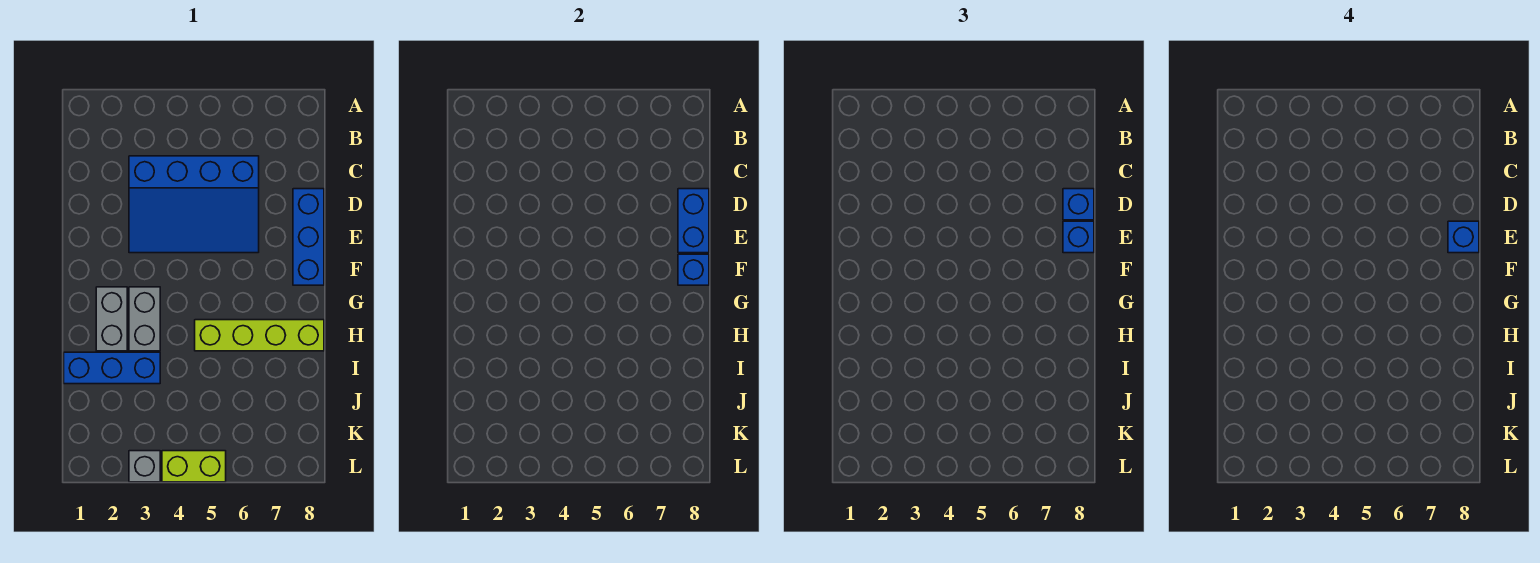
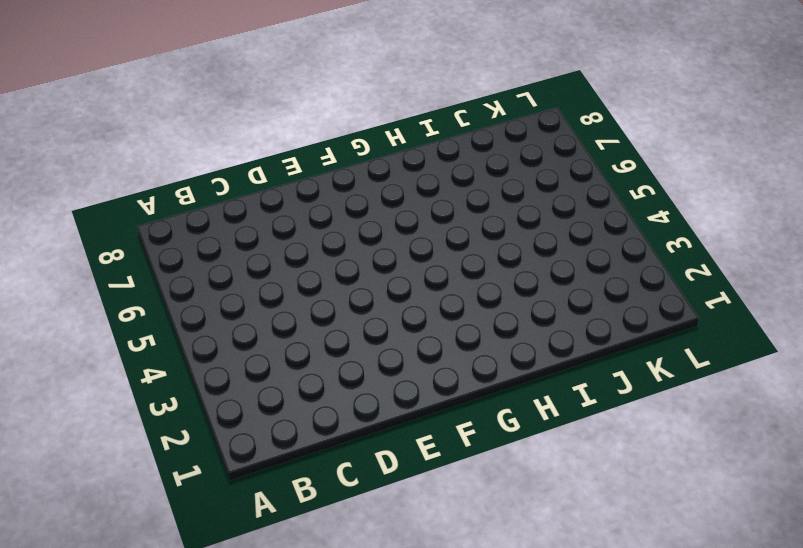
none -> blue 3x4 slope [129,156,259,253]
none -> blue 1x3 brick [293,189,324,285]
none -> grey 1x2 brick [96,287,127,351]

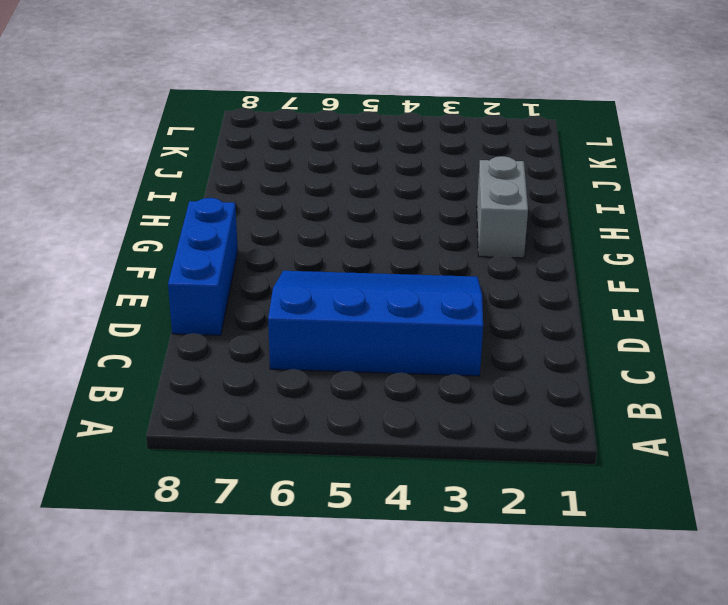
none -> grey 1x2 brick [129,287,160,351]
none -> lime 1x4 brick [195,320,324,351]
none -> blue 1x3 brick [64,352,160,384]

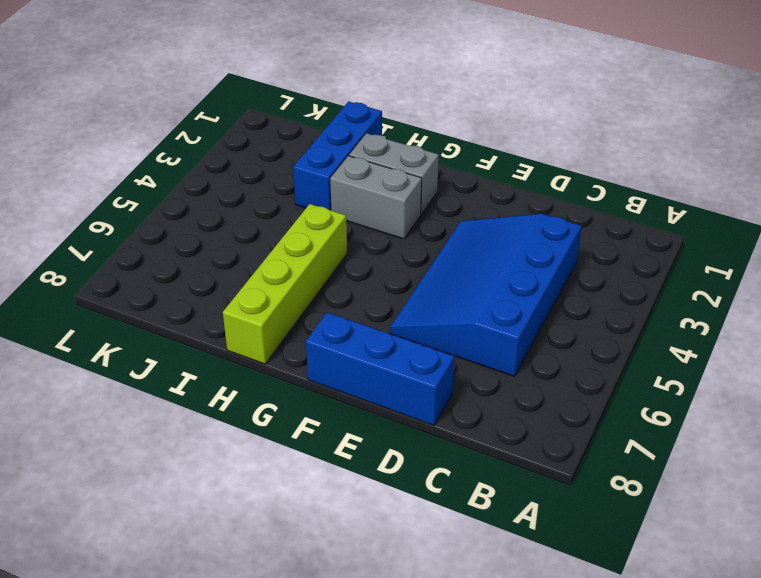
none -> grey 1x1 brick [129,451,160,482]
none -> lime 1x2 brick [162,451,226,482]
none -> blue 1x2 brick [678,189,709,253]

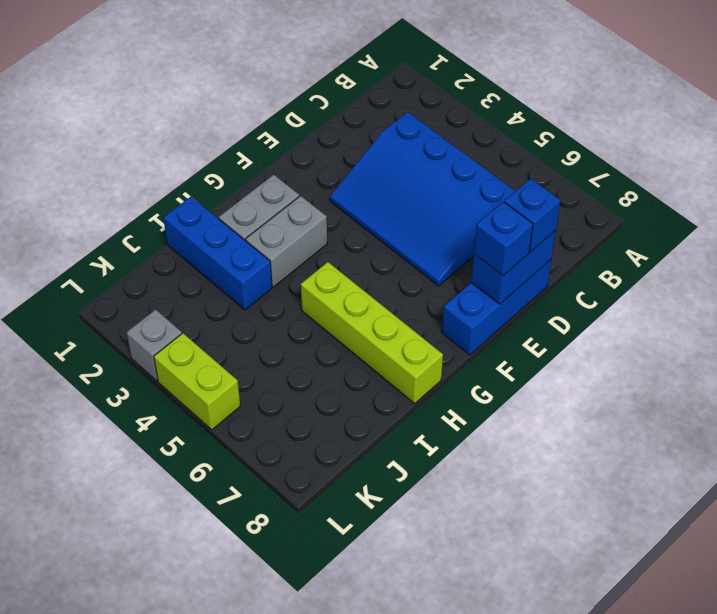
none -> blue 1x1 brick [678,254,709,285]
none -> blue 1x1 brick [1448,221,1479,253]

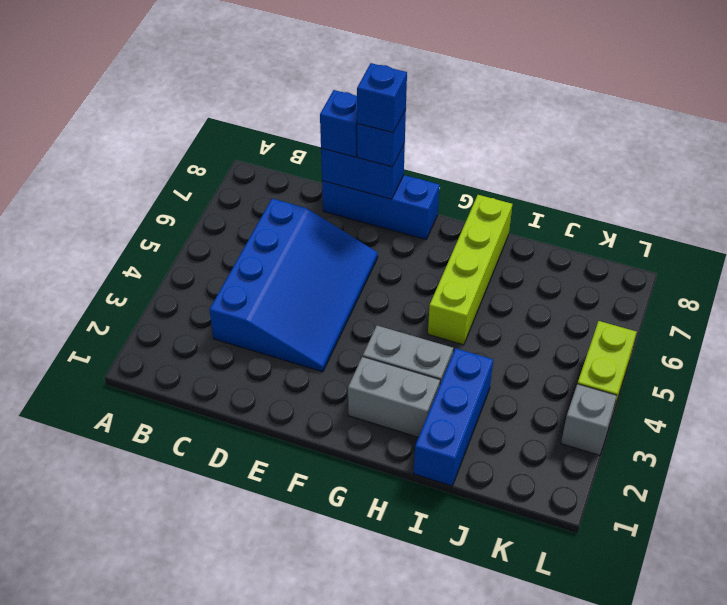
none -> blue 1x1 brick [678,254,709,285]

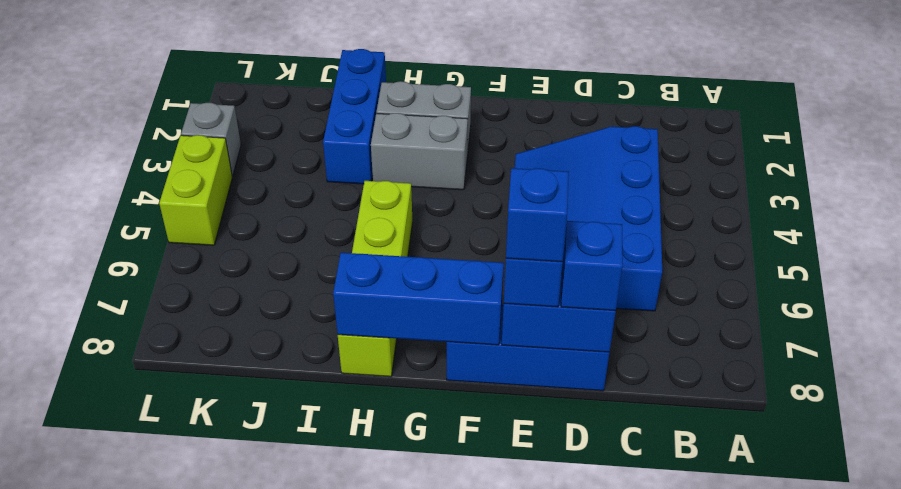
blue 1x3 brick [333,253,504,345] -> blue 1x1 brick [678,254,709,285]

